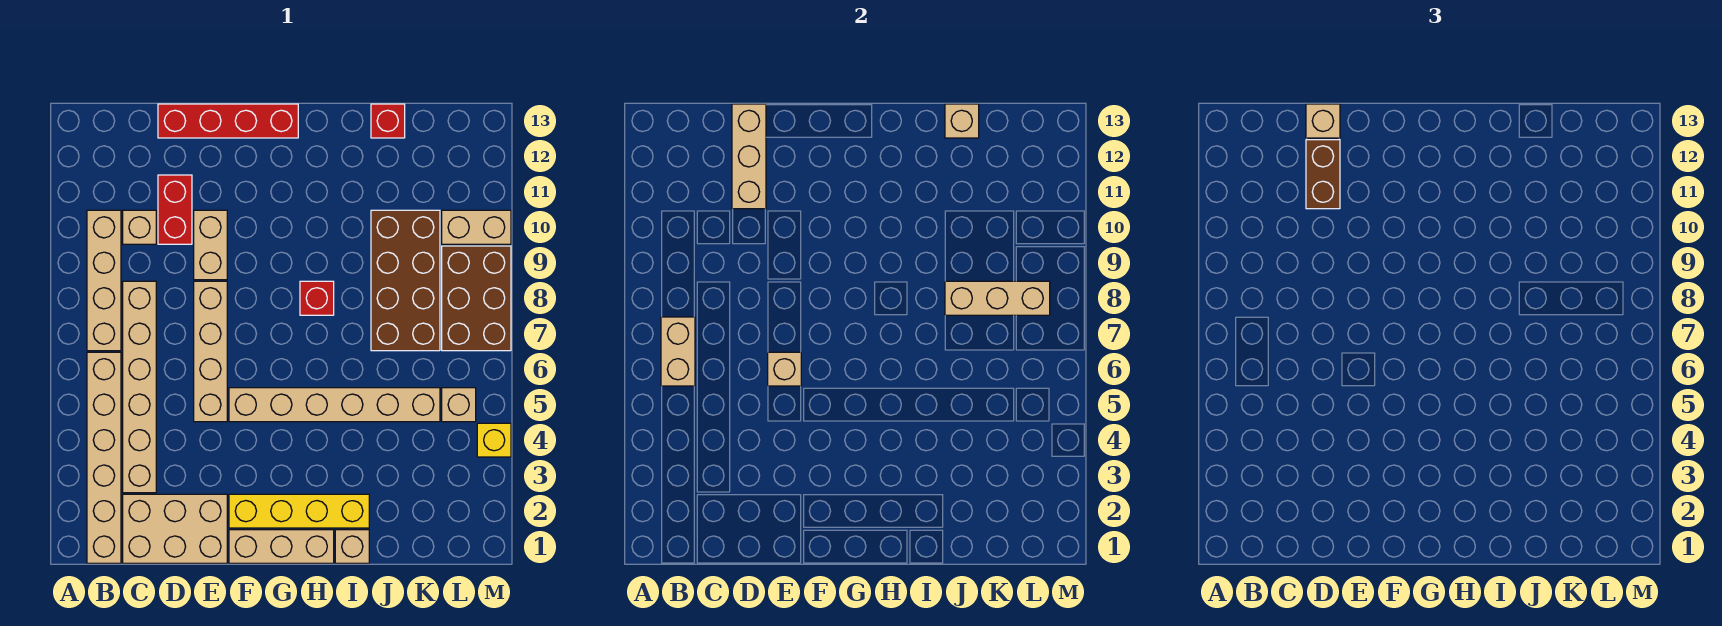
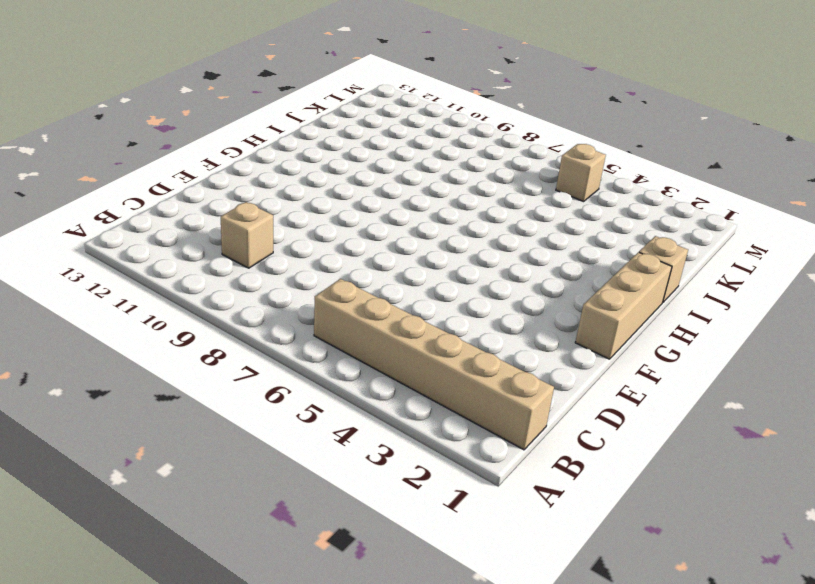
none -> tan 1x4 brick [87,210,121,351]
none -> tan 2x3 brick [123,494,227,563]
none -> tan 1x6 brick [123,281,156,493]

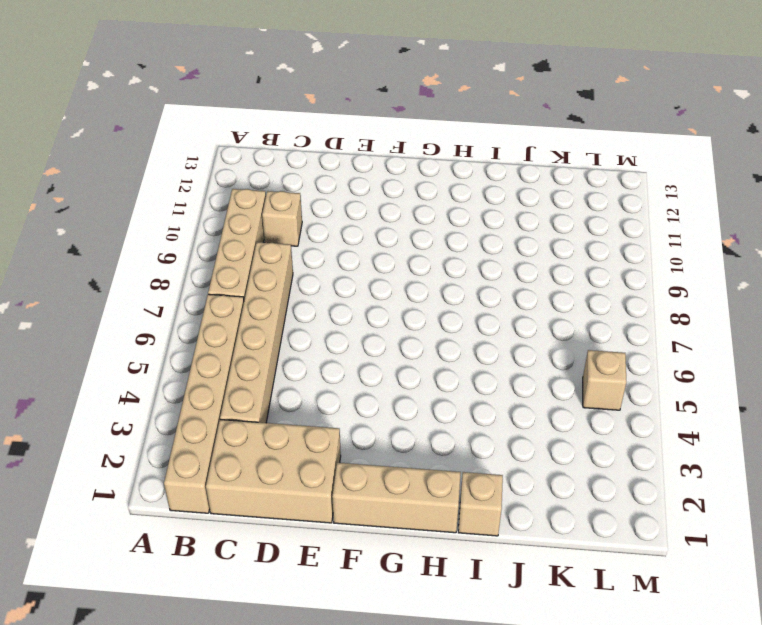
none -> red 1x2 brick [158,175,192,244]
none -> red 1x4 brick [158,104,298,138]
none -> tan 1x4 brick [194,281,227,422]

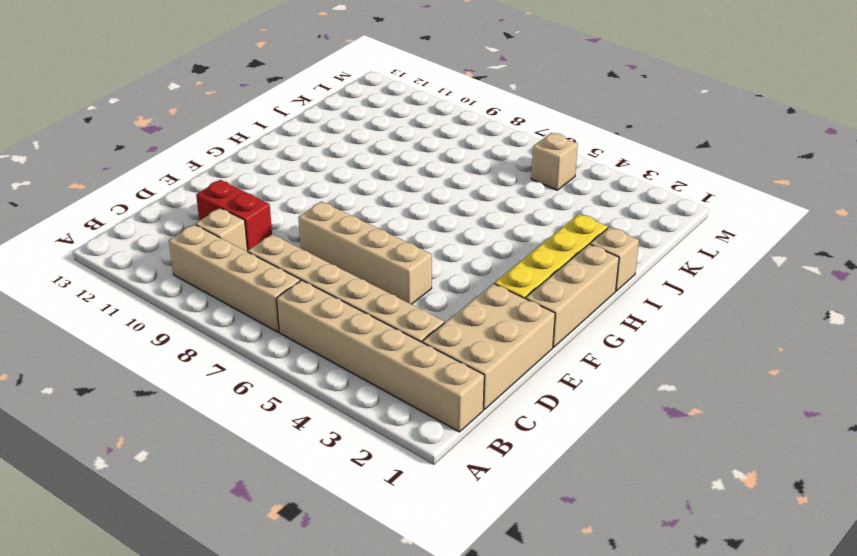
none -> red 1x4 brick [158,104,298,138]
none -> tan 1x2 brick [194,210,227,280]
none -> tan 1x6 brick [229,388,440,422]

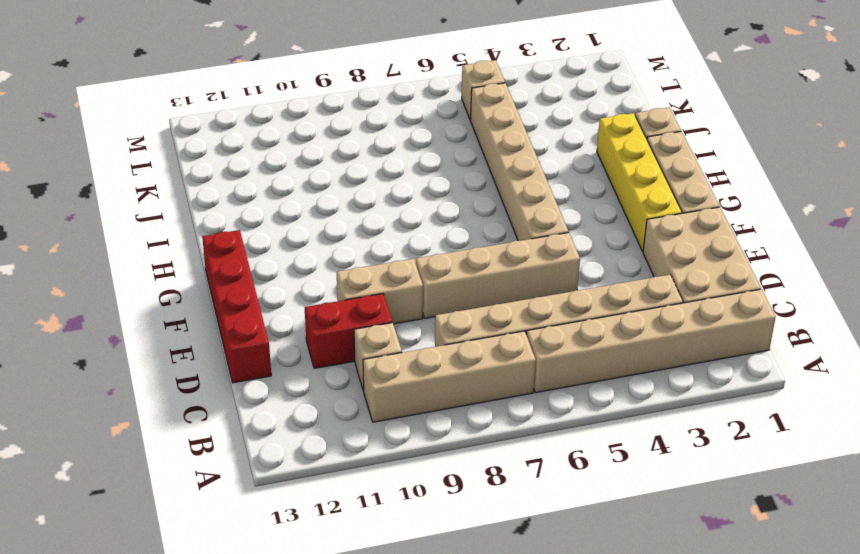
none -> red 1x1 brick [300,281,334,315]
none -> brown 2x4 brick [371,210,440,351]
none -> red 1x1 brick [371,104,405,138]

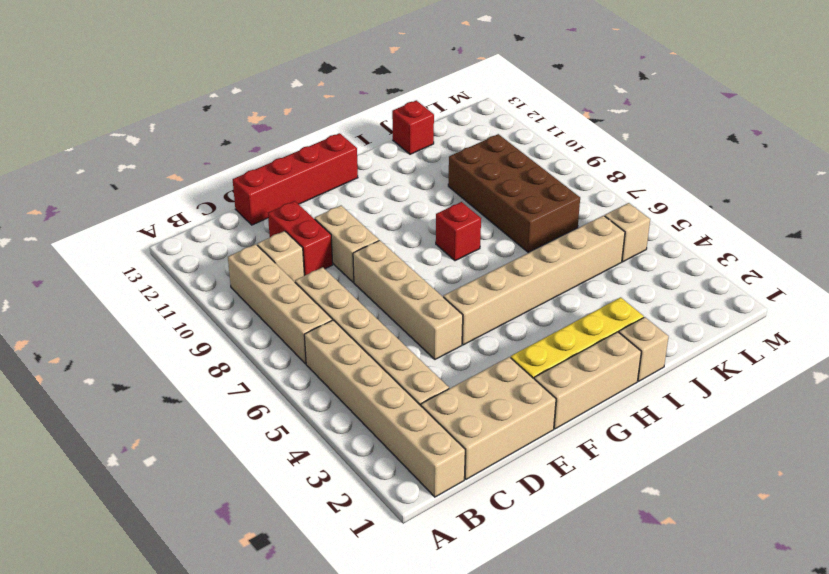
none -> brown 2x3 brick [442,246,511,351]
none -> tan 1x2 brick [442,210,511,244]
none -> yellow 1x1 brick [477,423,511,457]

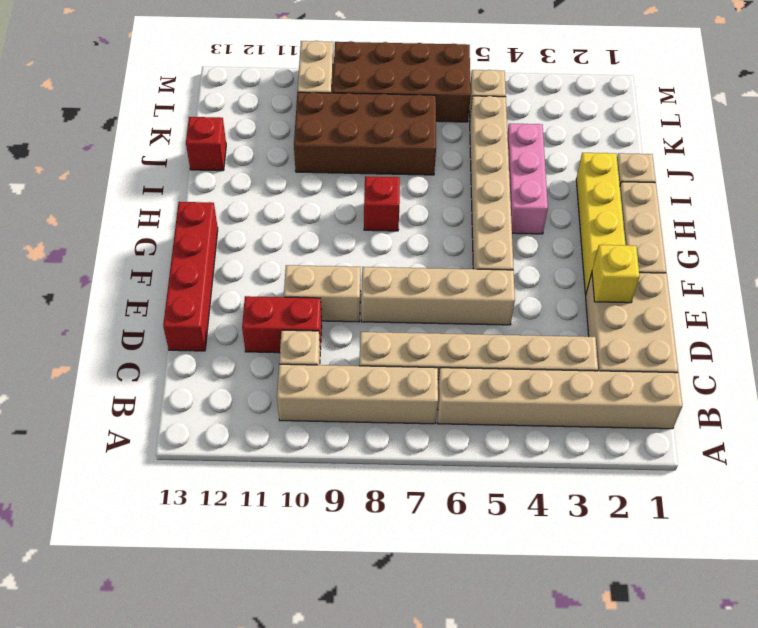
yellow 1x1 brick [592,245,640,303] -> yellow 1x1 brick moved to [477,423,511,457]
pink 1x3 brick [507,124,548,234] -> none
brown 2x4 brick [332,41,471,122] -> brown 2x3 brick [442,246,511,351]
none -> tan 1x2 brick [661,317,695,386]
none -> tan 1x3 brick [732,104,766,209]
none -> tan 1x1 brick [768,352,801,386]

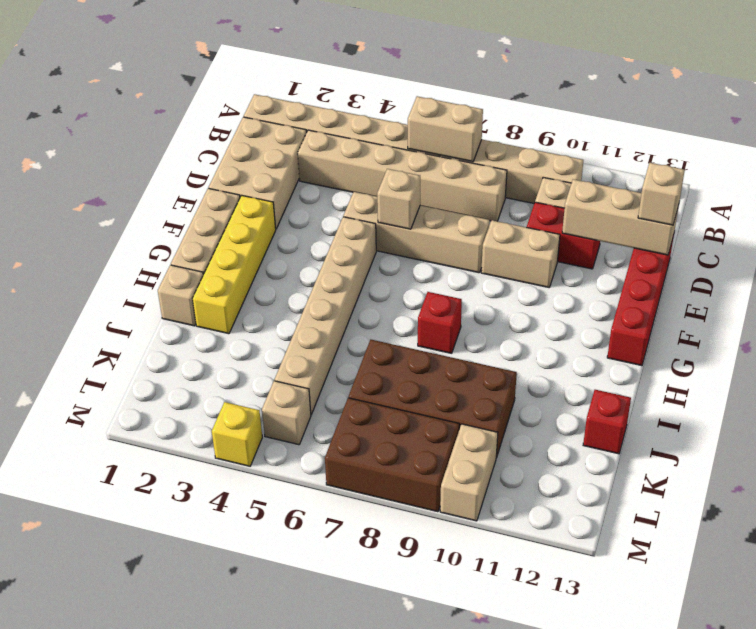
none -> tan 1x3 brick [945,281,1050,315]
none -> tan 1x1 brick [945,104,979,138]
none -> brown 1x2 brick [1306,140,1340,209]

